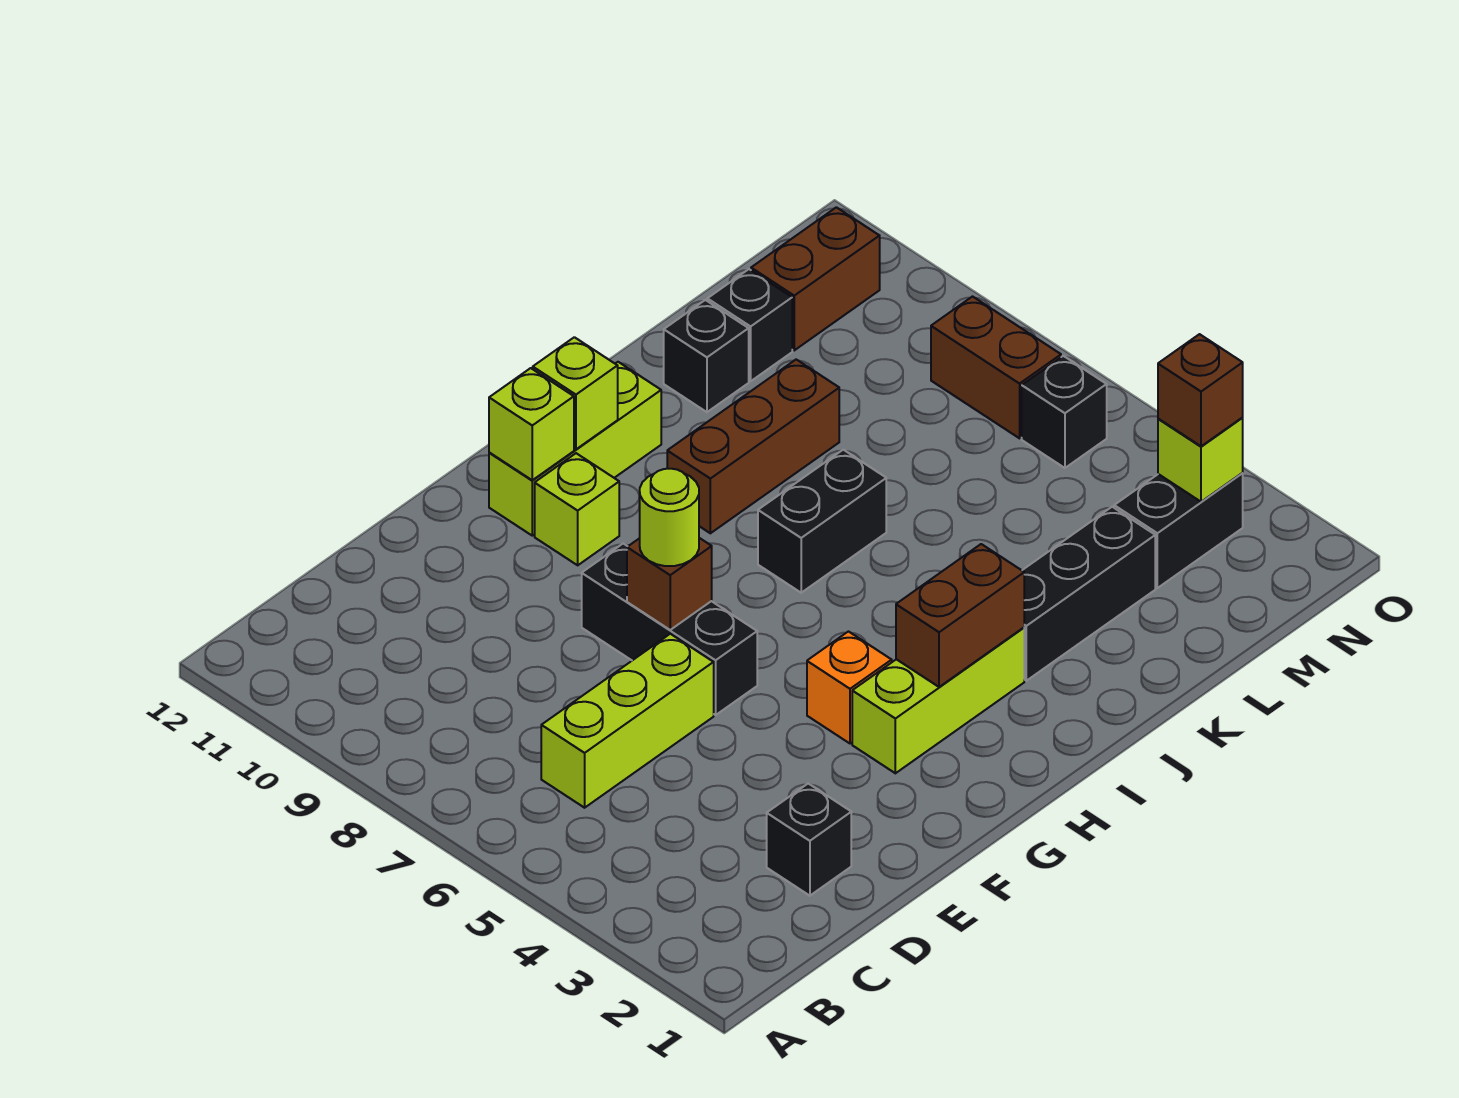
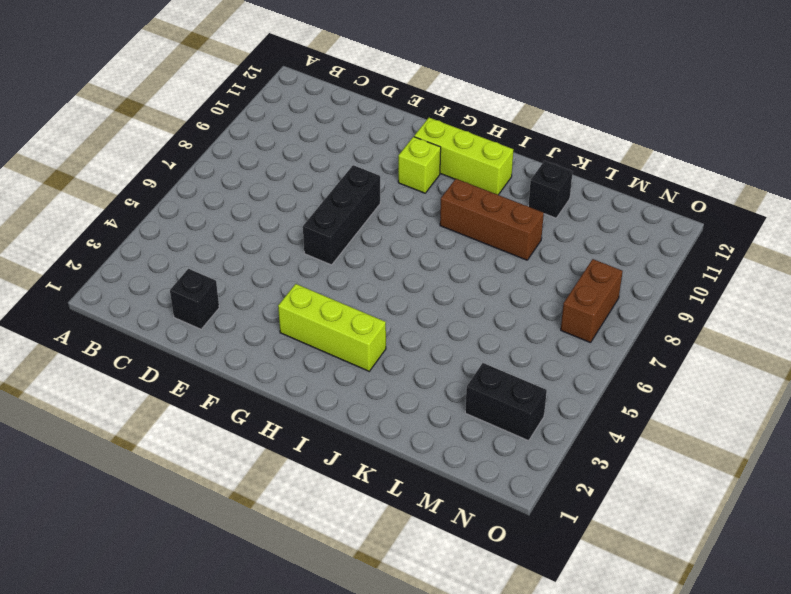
none -> lime 1x3 brick [541,634,714,808]
none -> orange 1x1 brick [807,632,892,744]
none -> black 1x2 brick [758,450,886,593]

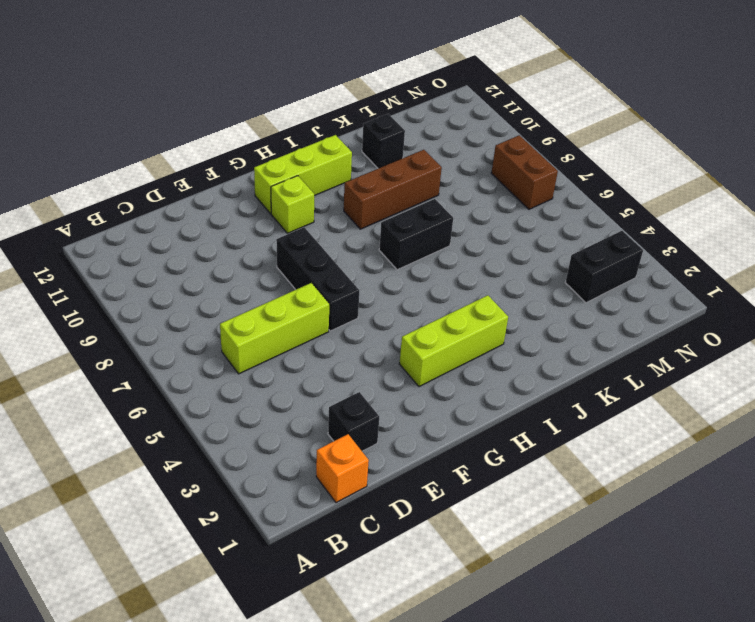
orange 1x1 brick [316,434,369,503] -> orange 1x1 brick moved to [807,632,892,744]
none -> black 1x3 brick [1022,507,1155,681]
none -> black 1x1 brick [707,269,792,381]
none -> brown 1x2 brick [751,207,880,350]

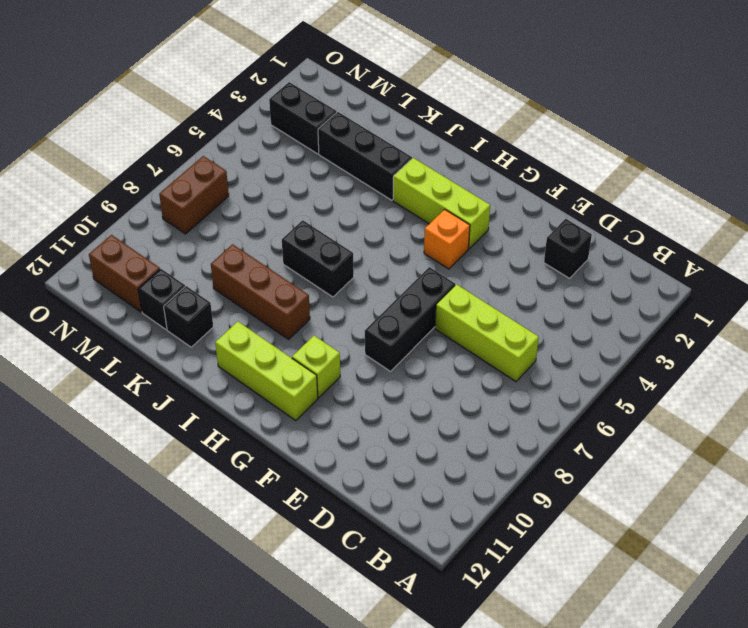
none -> black 1x1 brick [1022,356,1107,468]
none -> brown 1x1 brick [627,538,712,630]
none -> lime 1x1 brick [489,368,574,480]

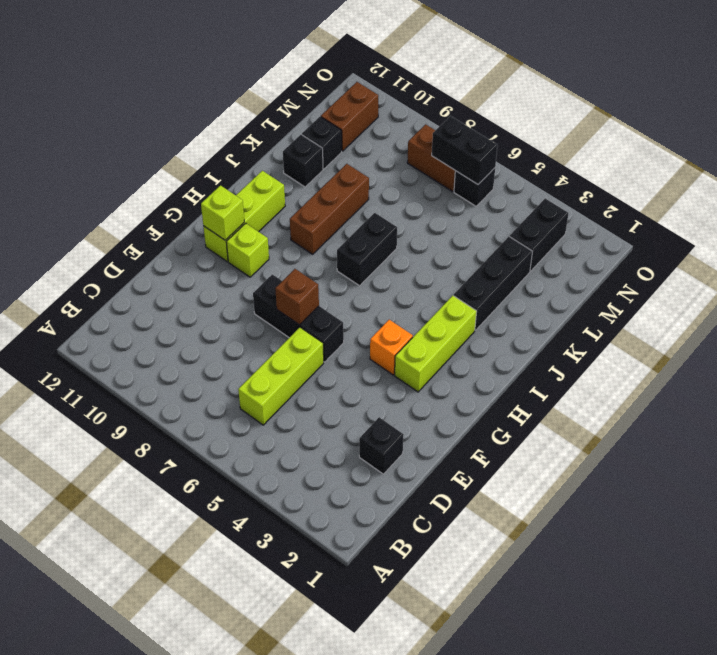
black 1x2 brick [432,116,497,184] -> none
none -> brown 1x2 brick [896,544,1024,687]
none -> lime 1x1 brick [533,337,618,449]
none -> lime 1x1 brick [1158,418,1243,502]

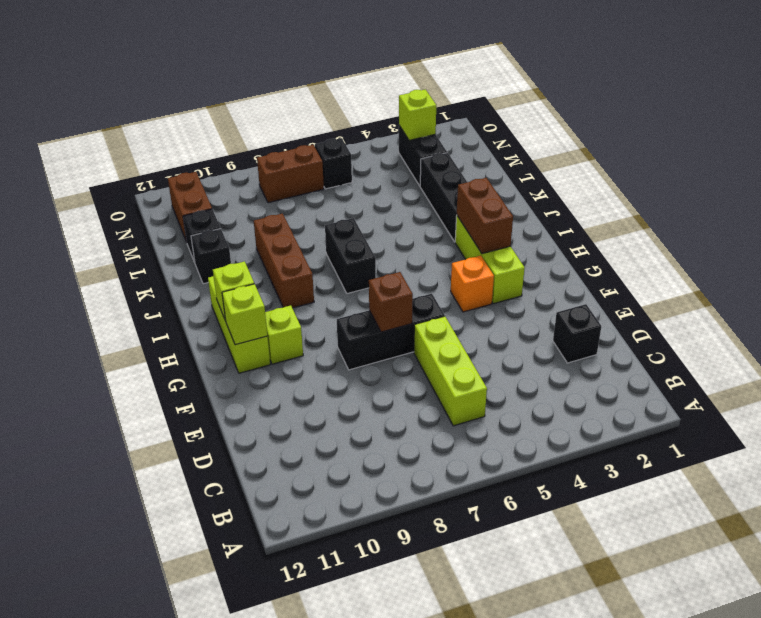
none -> lime 1x1 round brick [640,469,699,566]
none -> brown 1x1 brick [1158,334,1243,446]

